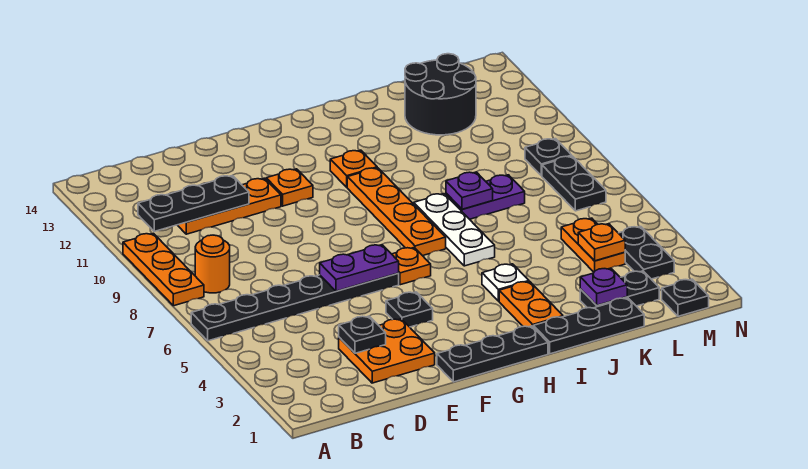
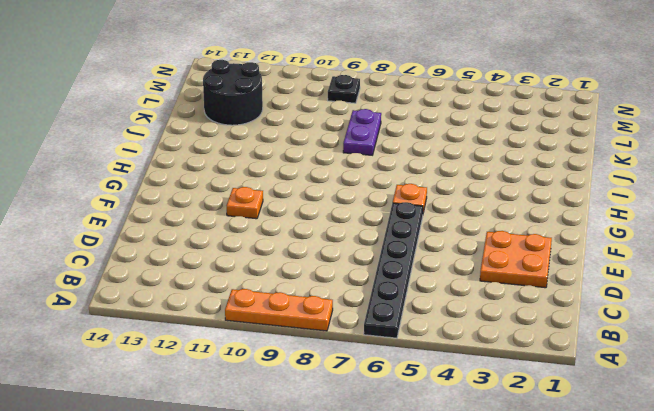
none -> orange 1x1 round brick [195,235,230,293]
none -> orange 1x3 plate [178,178,281,234]
none -> black 1x3 plate [437,326,548,382]

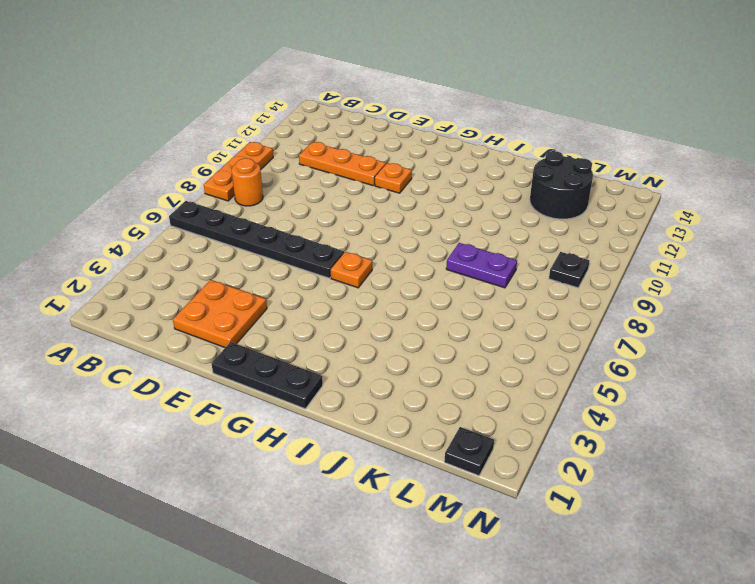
none -> black 1x1 plate [386,292,433,327]
none -> orange 1x4 plate [347,168,446,256]
none -> orange 1x1 plate [330,150,377,187]

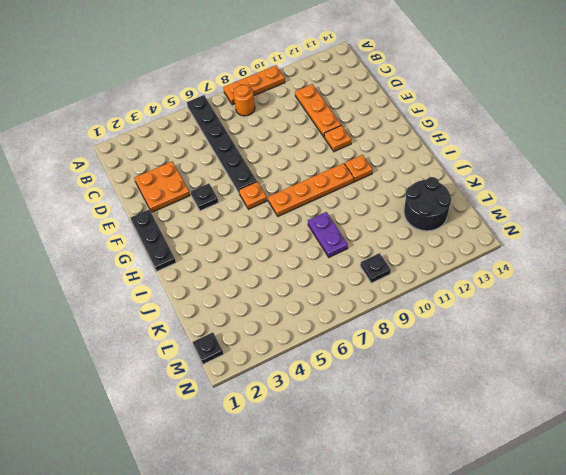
none -> black 1x3 plate [533,298,644,354]
none -> orange 1x2 plate [499,281,563,327]
none -> white 1x1 plate [482,264,529,301]

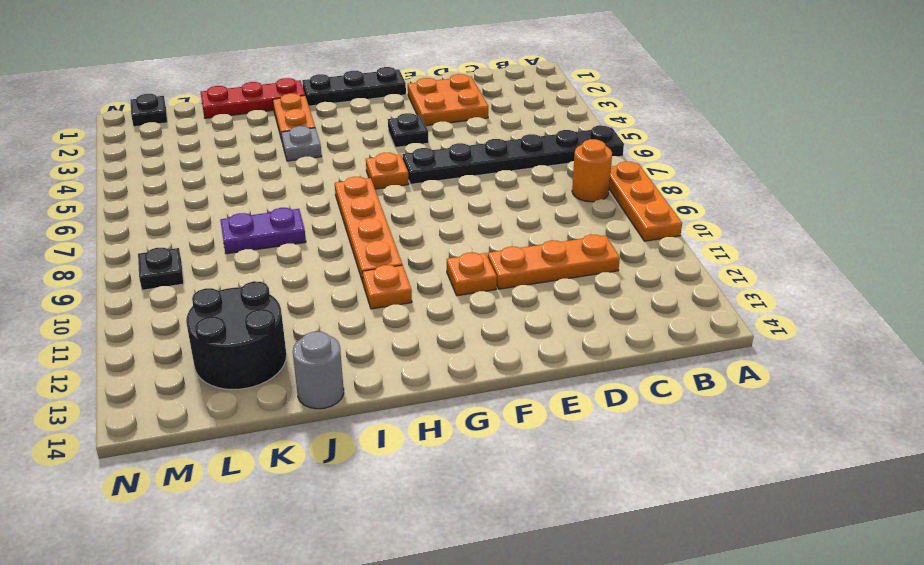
red 1x3 plate [201,78,305,118] -> black 1x3 plate [533,298,644,354]
grey 1x1 plate [281,126,322,161] -> white 1x1 plate [482,264,529,301]
grey 1x1 round brick [293,332,344,409] -> none
none -> white 1x3 plate [414,194,495,266]
none -> black 1x2 plate [580,271,659,308]
none -> orange 1x2 plate [561,218,625,272]

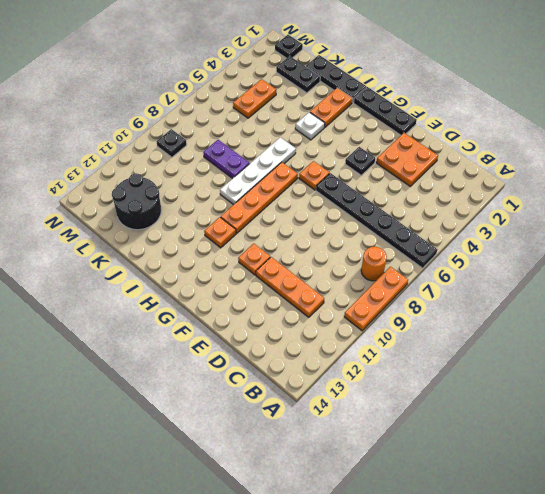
white 1x4 plate [220,137,296,205] -> white 1x3 plate [414,194,495,266]
none -> black 1x2 plate [619,226,674,279]
none -> black 1x2 plate [542,156,606,211]
none -> black 1x3 plate [138,175,249,231]

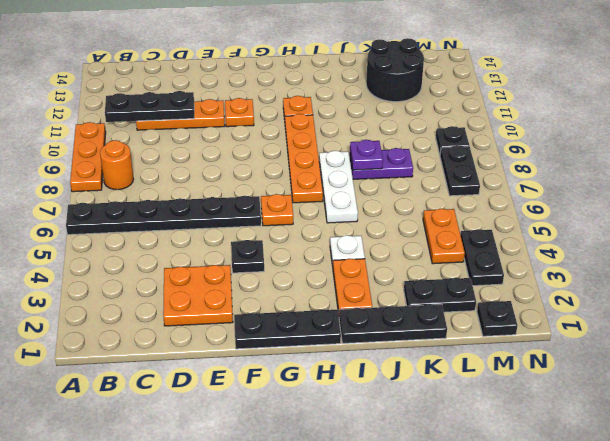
none -> black 1x1 plate [339,316,386,353]
none -> purple 1x2 plate [320,245,399,291]
none -> purple 1x1 plate [580,268,627,305]

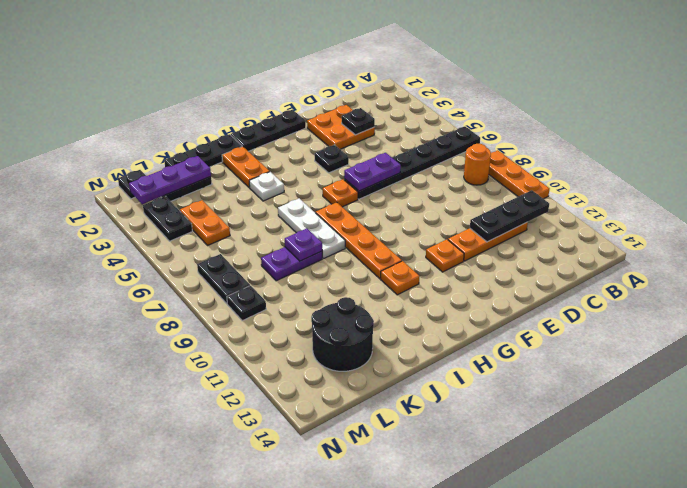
purple 1x3 plate [129,156,211,204] -> purple 1x1 plate [580,268,627,305]
none -> orange 1x1 plate [578,224,625,261]

